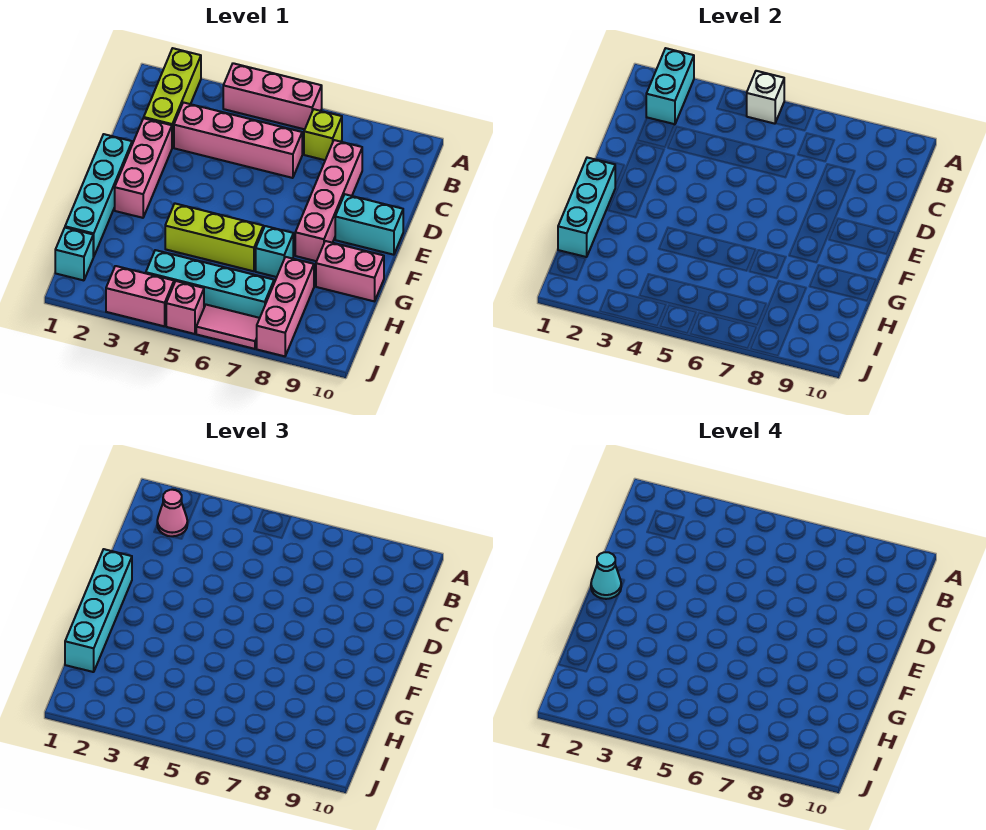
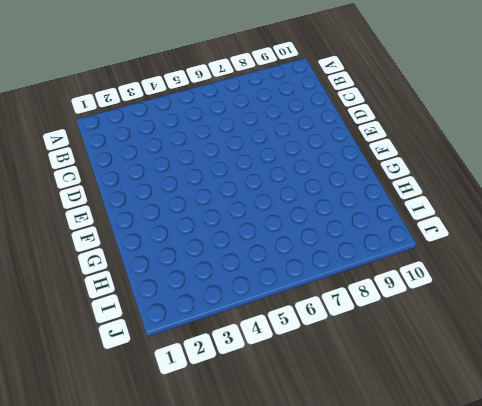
none -> lime 1x3 brick [144,48,201,147]
none -> pink 1x3 brick [223,63,322,129]
none -> lime 1x1 brick [304,109,342,160]

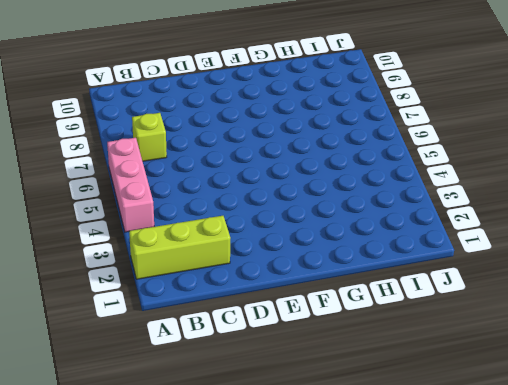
none -> pink 1x4 brick [174,102,302,178]
none -> pink 1x4 brick [295,140,362,261]
none -> pink 1x3 brick [115,118,172,218]

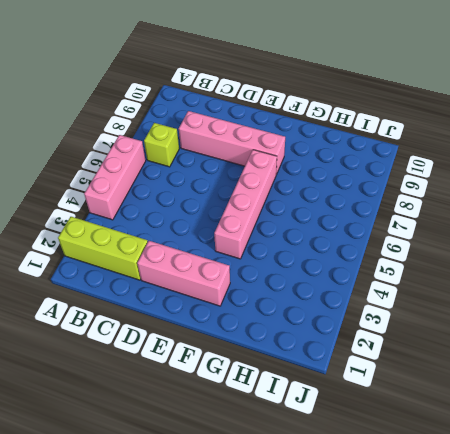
pink 1x4 brick [214,150,277,259] -> pink 1x4 brick moved to [174,102,302,178]
none -> cyan 1x4 brick [65,134,132,257]
none -> cyan 1x2 brick [335,194,403,255]
none -> lime 1x3 brick [165,204,263,271]

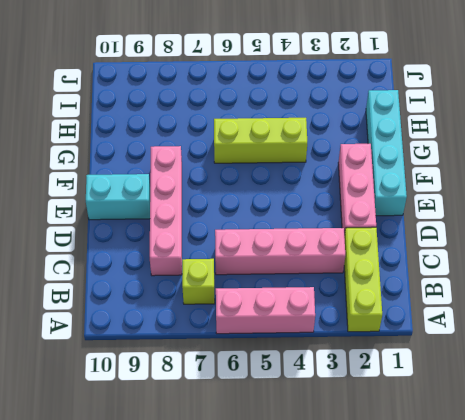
none -> cyan 1x1 brick [256,226,293,277]
none -> pink 1x2 brick [316,241,384,301]
none -> pink 1x3 brick [257,257,314,356]

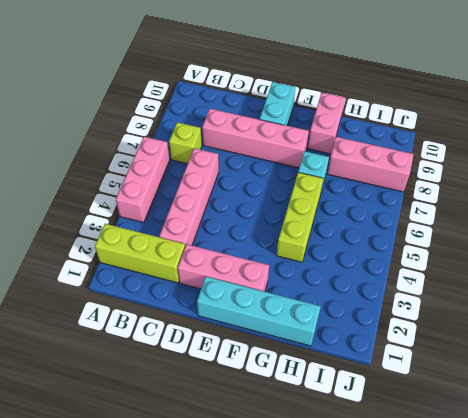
none -> cyan 1x1 brick [55,228,93,280]
none -> cyan 1x4 brick [146,250,274,318]
none -> pink 1x2 brick [106,266,174,326]

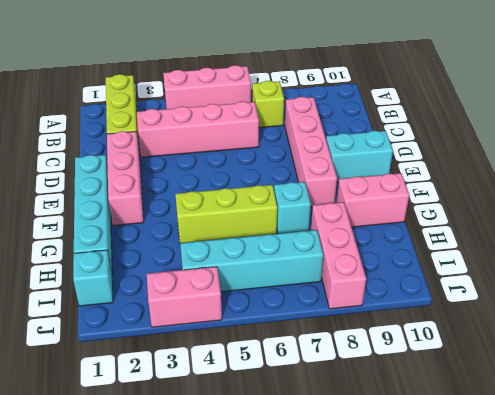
none -> pink 1x1 brick [166,281,204,334]
none -> pink 1x2 tile [196,305,260,349]
none -> cyan 1x2 brick [646,48,694,124]

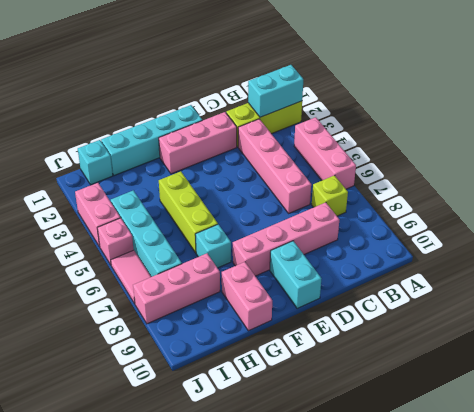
none -> white 1x1 brick [747,71,784,124]
none -> cyan 1x3 brick [558,158,615,257]
none -> pink 1x1 cone [157,490,187,536]

